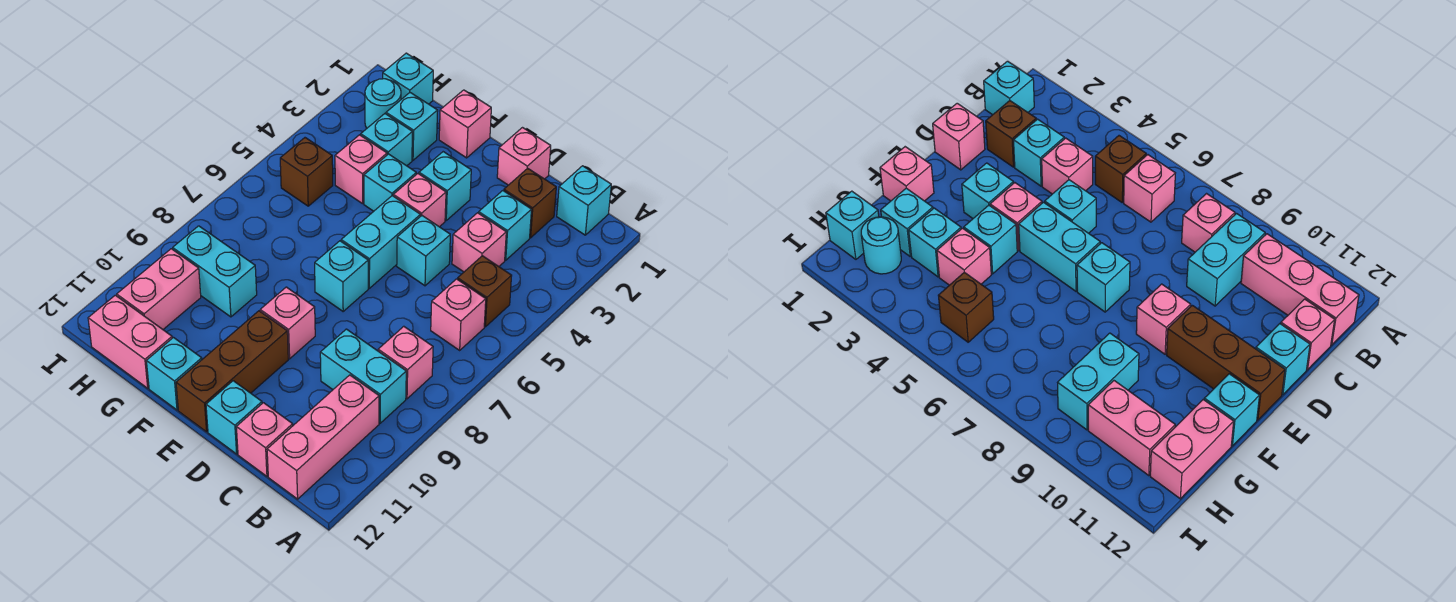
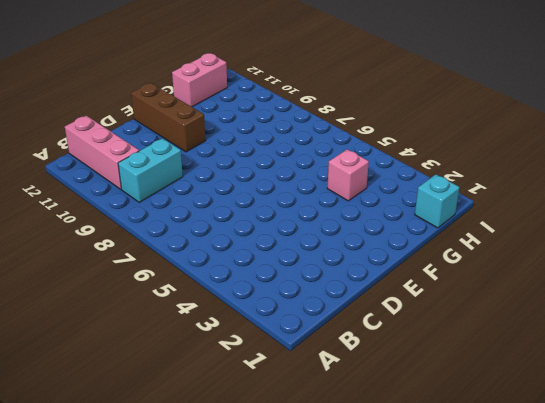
none -> cyan 1x1 brick [557,166,611,235]
none -> brown 1x1 brick [458,256,512,327]
none -> pink 1x1 brick [431,279,486,350]
none -> pink 1x1 brick [378,326,433,399]

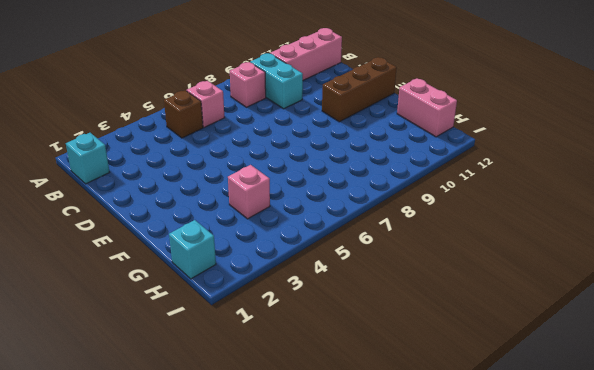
none -> brown 1x1 brick [504,168,556,238]
none -> cyan 1x1 brick [479,191,532,260]
none -> pink 1x1 brick [452,213,506,272]
none -> pink 1x1 brick [236,403,293,476]

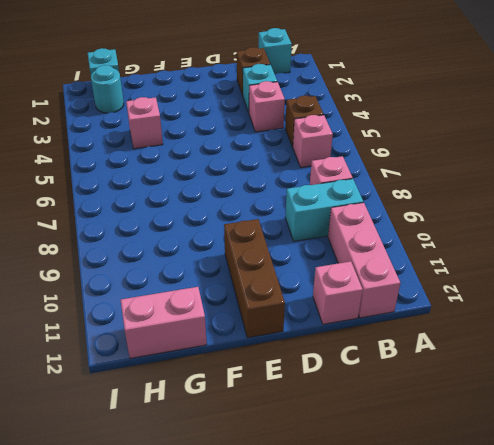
none -> pink 1x1 brick [497,128,551,185]
none -> cyan 1x1 brick [397,216,450,286]
none -> cyan 1x1 brick [206,381,262,454]
none -> cyan 1x1 brick [419,152,471,220]

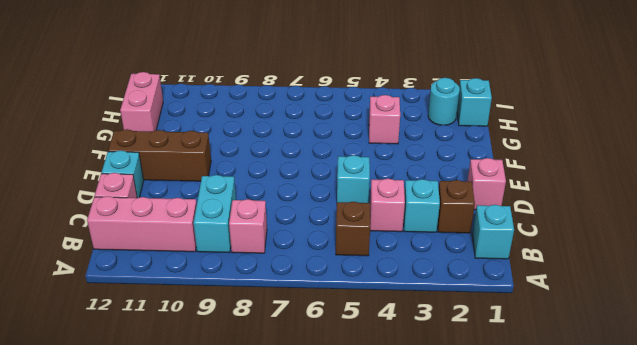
none -> pink 1x1 brick [431,279,486,350]
none -> cyan 1x1 brick [419,152,471,220]
none -> pink 1x1 brick [393,174,446,227]
none -> cyan 1x2 brick [341,196,420,288]

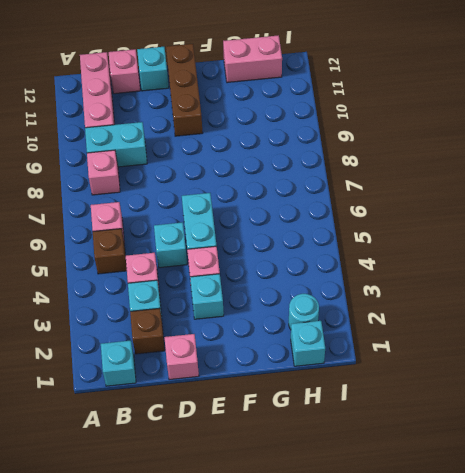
none -> cyan 1x1 brick [315,241,368,311]
none -> pink 1x1 brick [260,287,315,359]
none -> pink 1x1 brick [439,90,491,158]
none -> cyan 1x1 brick [364,154,416,211]

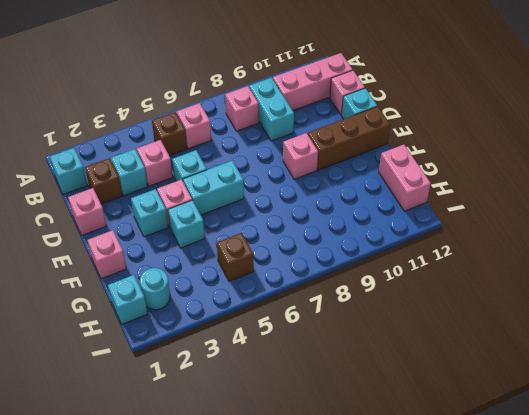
none -> cyan 1x1 brick [315,241,368,311]
none -> cyan 1x1 brick [146,338,202,410]
none -> cyan 1x1 brick [386,93,438,160]
none -> cyan 1x1 brick [361,114,412,166]

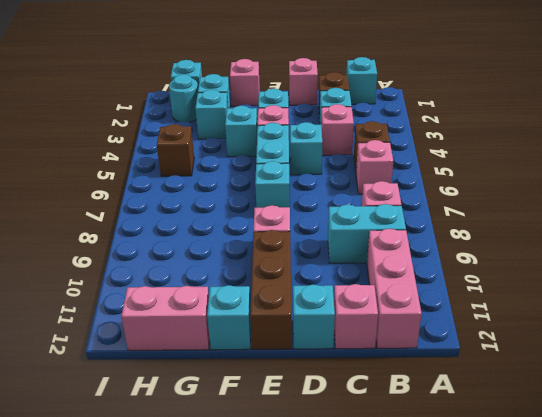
none -> pink 1x1 brick [335,135,387,204]
none -> cyan 1x2 brick [173,226,257,317]
none -> pink 1x2 brick [117,249,201,329]

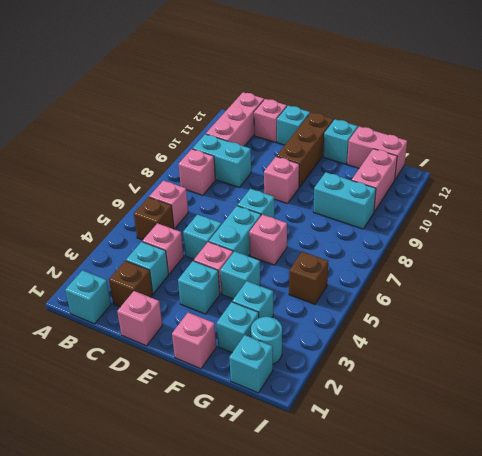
pink 1x1 brick [249,215,287,265] -> pink 1x1 brick moved to [335,135,387,204]

